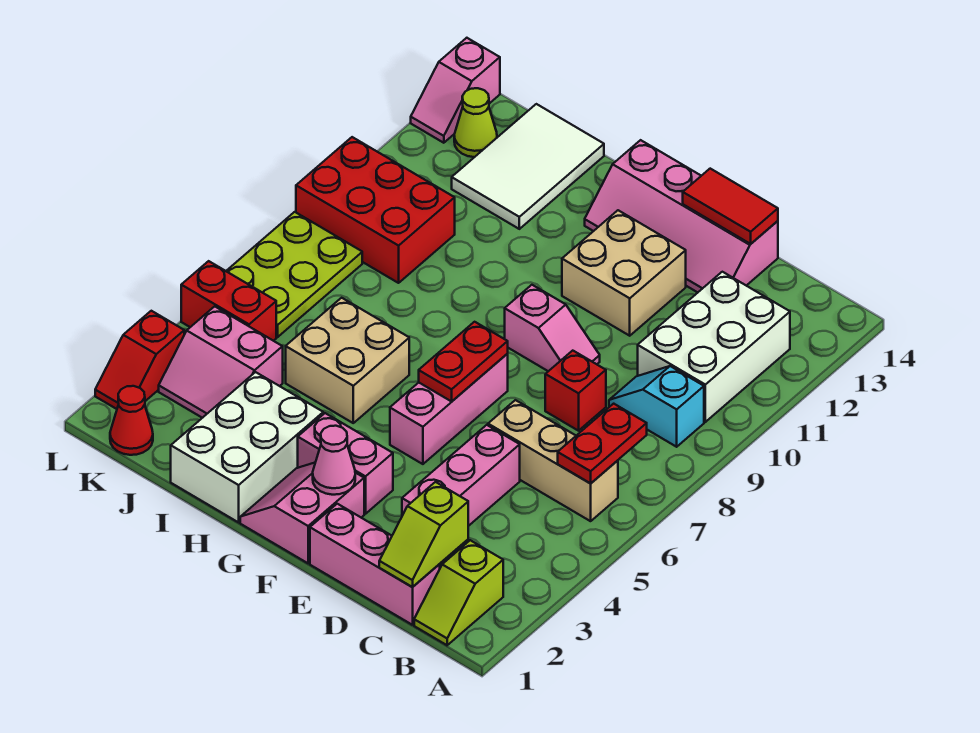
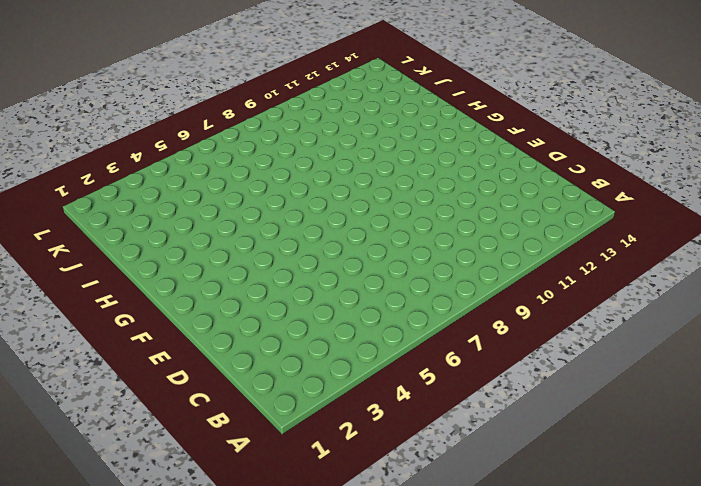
none -> lime 1x2 slope [414,540,503,645]
none -> tan 1x3 brick [488,400,618,521]
none -> cyan 1x2 slope [609,366,704,447]

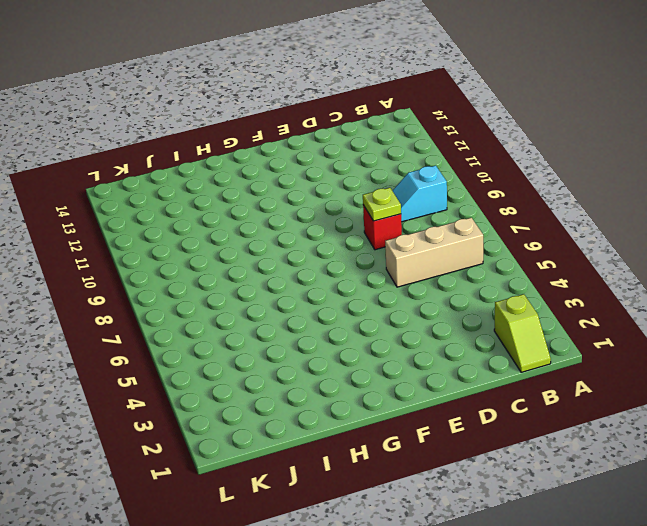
lime 1x1 plate [363,188,401,221] -> none
none -> white 2x3 brick [638,272,790,422]
none -> pink 1x3 brick [310,504,440,625]
none -> pink 1x3 brick [402,425,520,526]

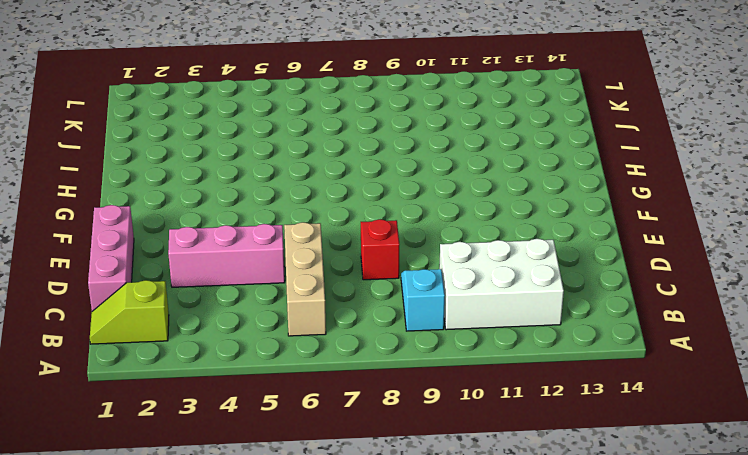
none -> pink 2x4 slope [585,140,778,292]
none -> pink 1x2 slope [505,285,600,371]
none -> tan 2x2 brick [562,210,686,336]

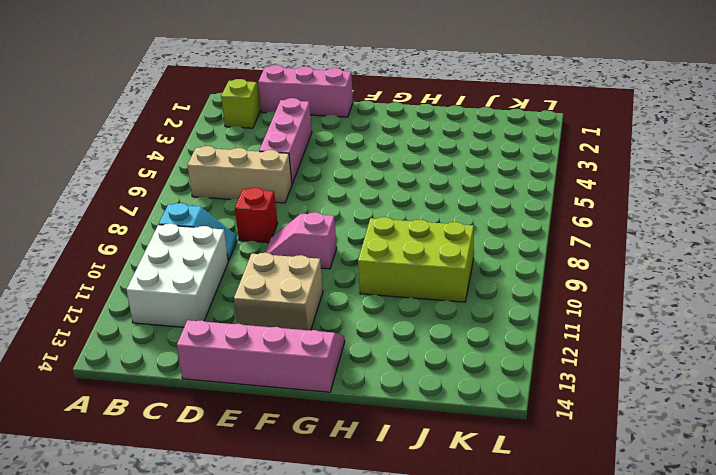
lime 2x3 brick [358,217,474,302] -> red 2x3 brick [296,137,455,283]
none -> pink 2x2 slope [240,463,364,563]
none -> pink 1x2 brick [298,413,393,514]
none -> pink 1x3 brick [390,354,508,464]

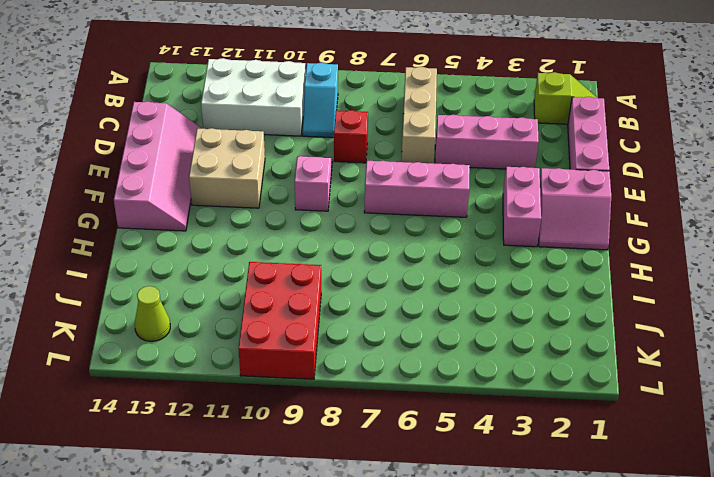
none -> white 2x3 brick [171,372,323,522]
none -> tan 2x2 brick [286,298,409,423]
none -> white 2x3 tile [452,104,604,229]

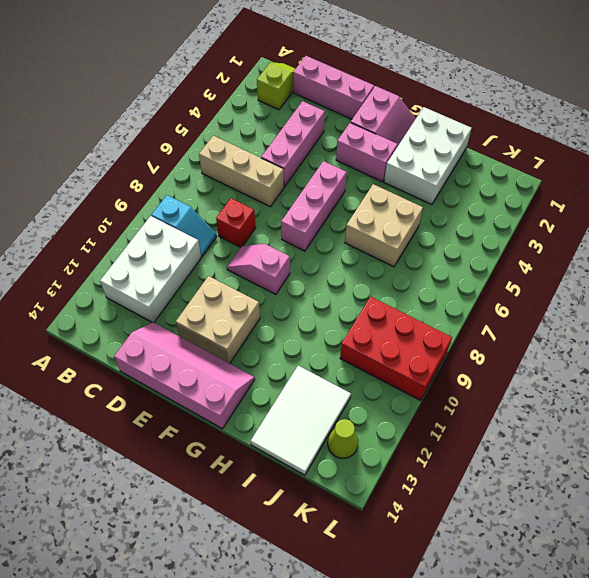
none -> pink 2x2 slope [159,306,283,418]
none -> red 1x1 cone [110,386,153,455]
none -> red 1x2 brick [181,261,276,341]

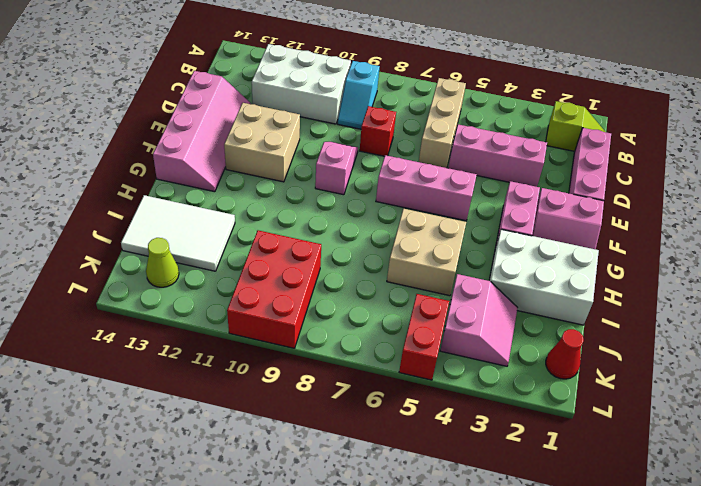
none -> lime 2x3 plate [227,212,362,337]
none -> red 1x2 slope [95,311,184,409]
none -> pink 1x2 slope [411,38,500,143]

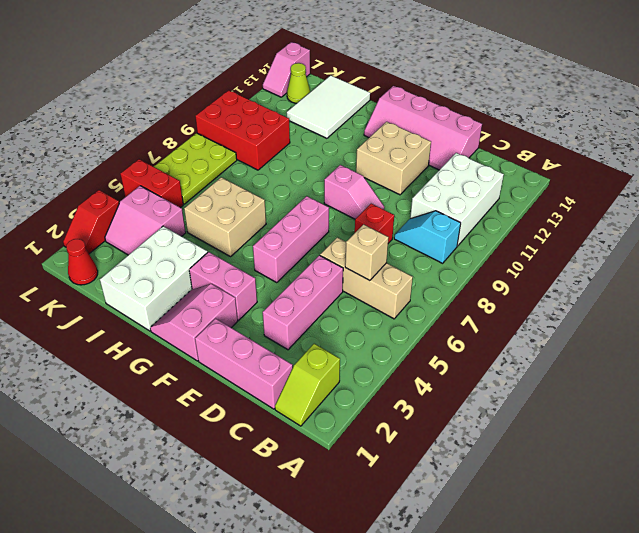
tan 1x1 brick [345,224,389,281] -> none
none -> red 1x2 plate [558,404,647,483]
none -> lime 1x2 slope [379,482,468,587]
none -> red 1x2 tile [683,169,778,244]

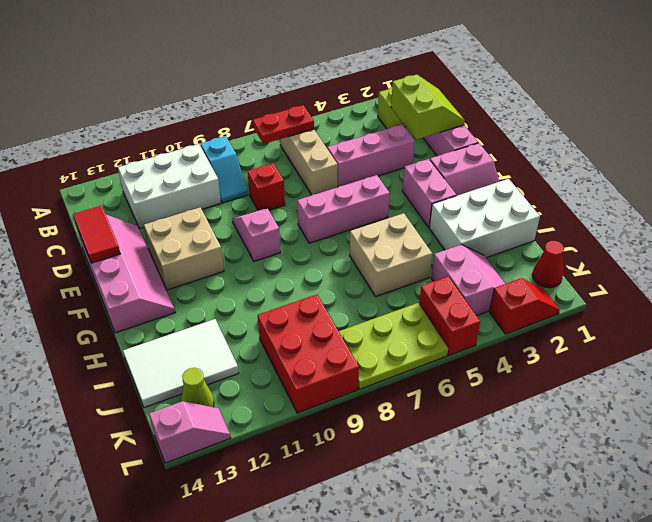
lime 2x2 slope [391,74,465,140] -> lime 1x2 slope [379,482,468,587]
none -> pink 1x1 cone [313,426,355,495]
none -> red 1x2 plate [419,322,508,401]

